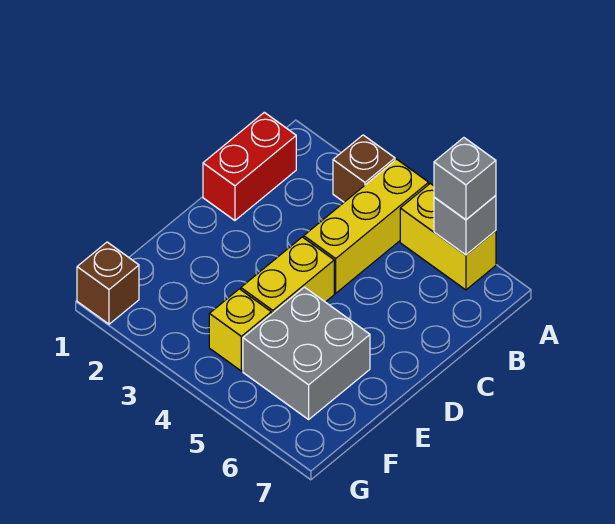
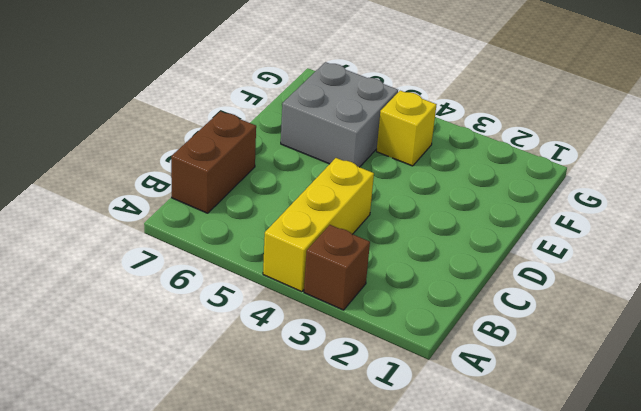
brown 1x2 brick [171,111,256,213] -> none
none -> yellow 1x2 brick [400,184,496,290]
none -> red 1x2 brick [203,112,296,220]

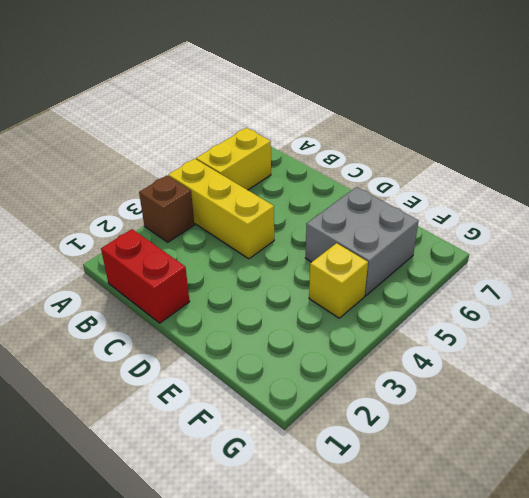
none -> yellow 1x2 brick [241,237,334,314]
none -> brown 1x1 brick [77,242,139,324]

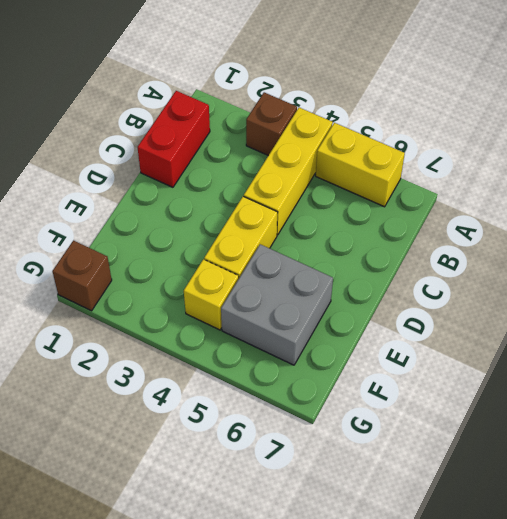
none -> grey 1x1 brick [434,196,496,255]
none -> grey 1x1 brick [434,138,496,220]

